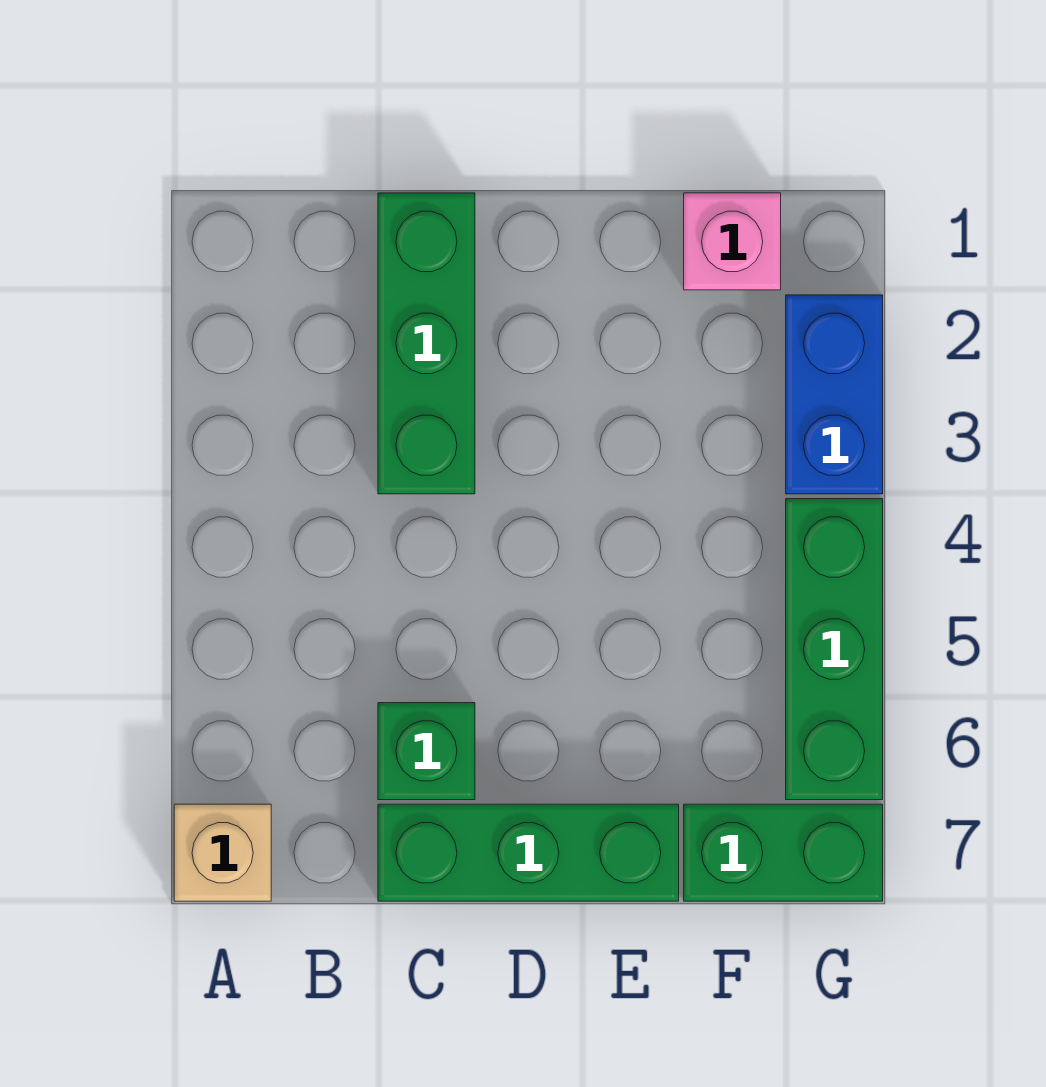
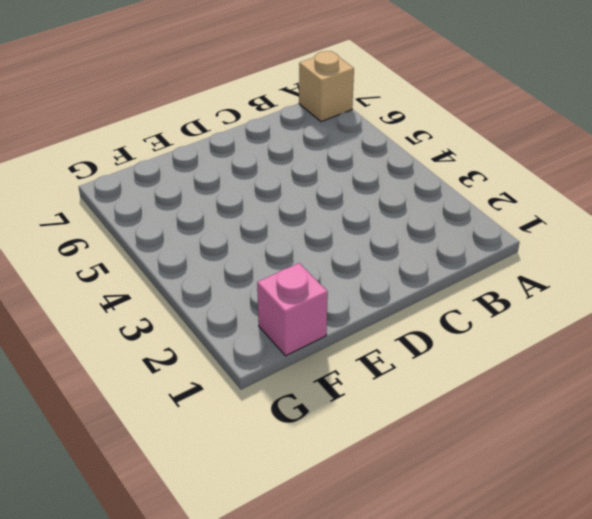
none -> green 1x3 brick [378,193,475,494]
none -> green 1x1 brick [378,703,475,800]

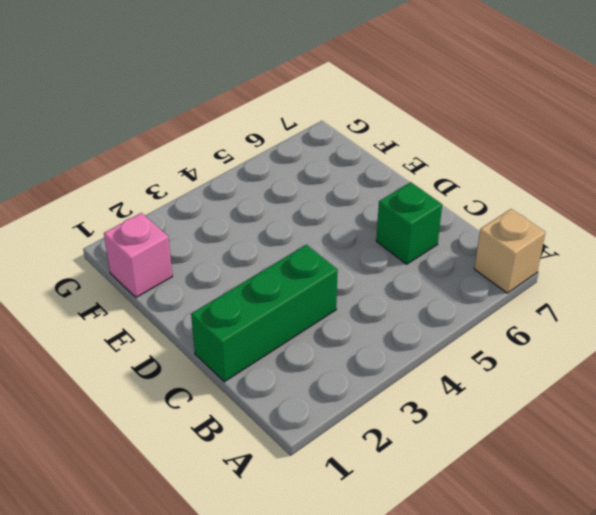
none -> green 1x3 brick [378,804,679,901]
none -> green 1x2 brick [684,804,883,901]

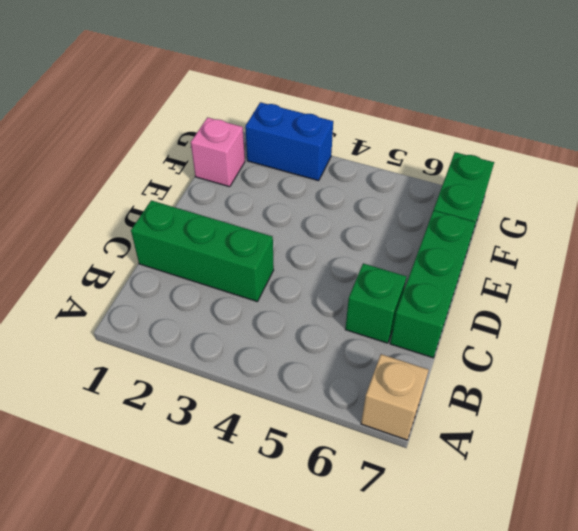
none -> green 1x3 brick [786,499,883,800]

